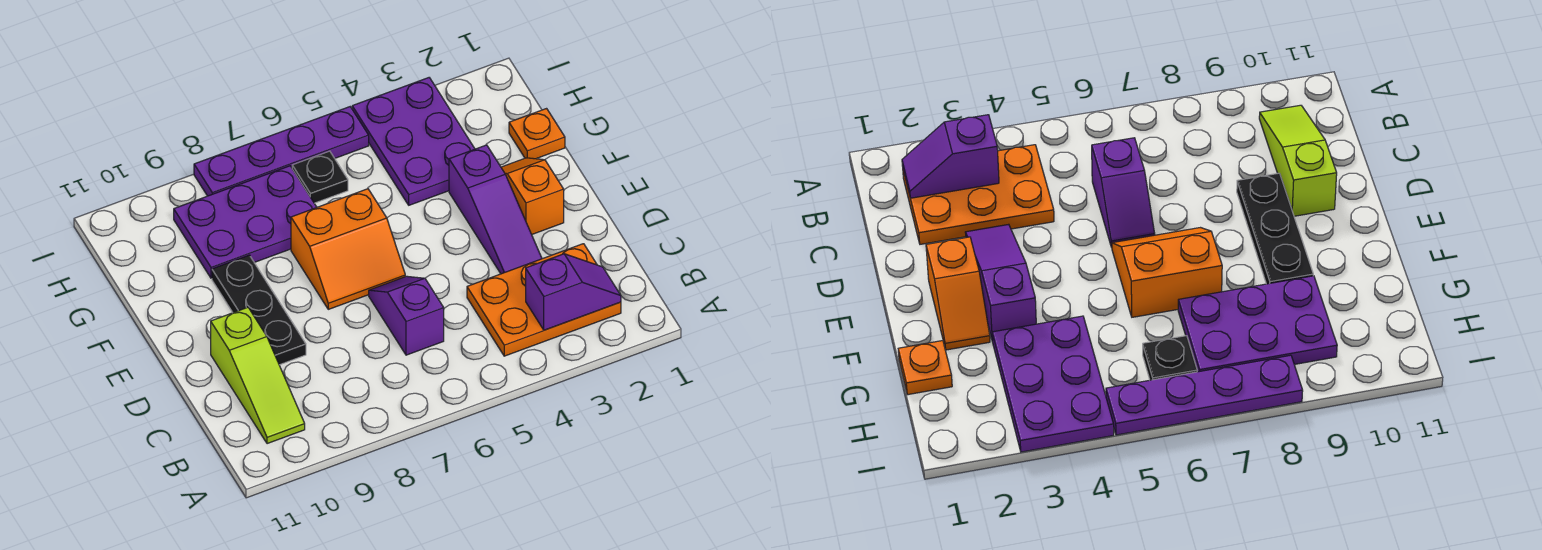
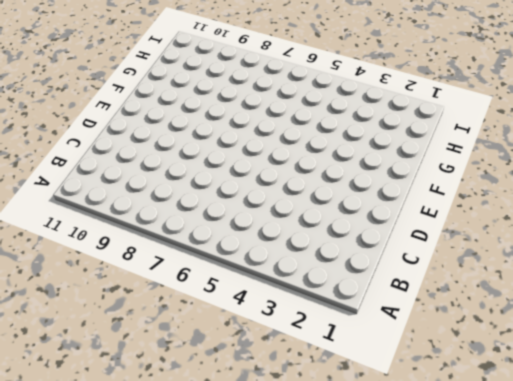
none -> orange 2x3 plate [467,244,621,356]
none -> lime 1x3 slope [211,307,305,444]
none -> purple 1x2 slope [369,276,444,355]

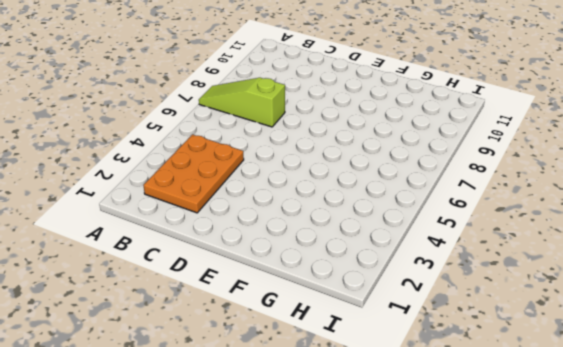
lime 1x3 slope [199,78,285,127] -> lime 1x3 slope moved to [211,307,305,444]
none -> purple 1x2 slope [369,276,444,355]
none -> purple 1x3 slope [449,145,542,274]
none -> black 1x3 plate [212,255,306,365]

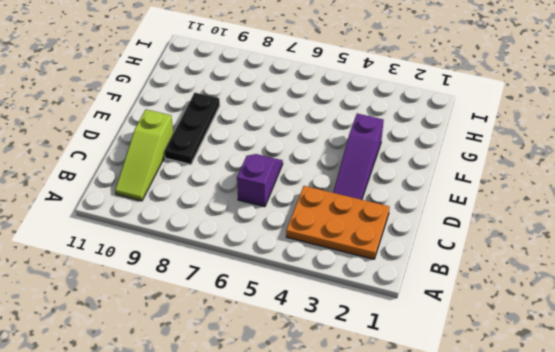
none -> orange 1x2 slope [501,158,564,234]
none -> orange 2x2 slope [291,189,405,309]
none -> orange 1x1 plate [509,109,565,159]

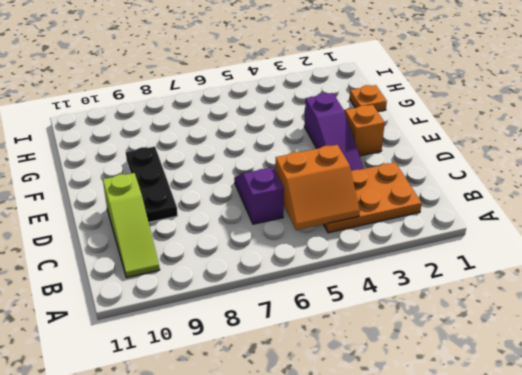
orange 2x2 slope [275,145,360,230] -> orange 2x2 slope moved to [291,189,405,309]
none -> purple 2x3 plate [352,78,475,205]
none -> purple 2x3 plate [174,166,317,278]
none -> black 1x1 plate [292,151,348,203]

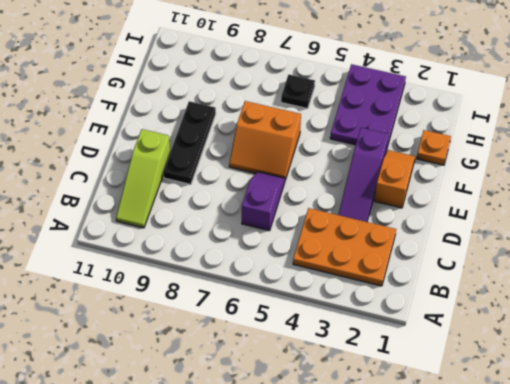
none -> purple 2x3 plate [174,166,317,278]
none -> purple 1x4 plate [194,107,369,196]
none -> purple 1x2 slope [526,254,621,330]

